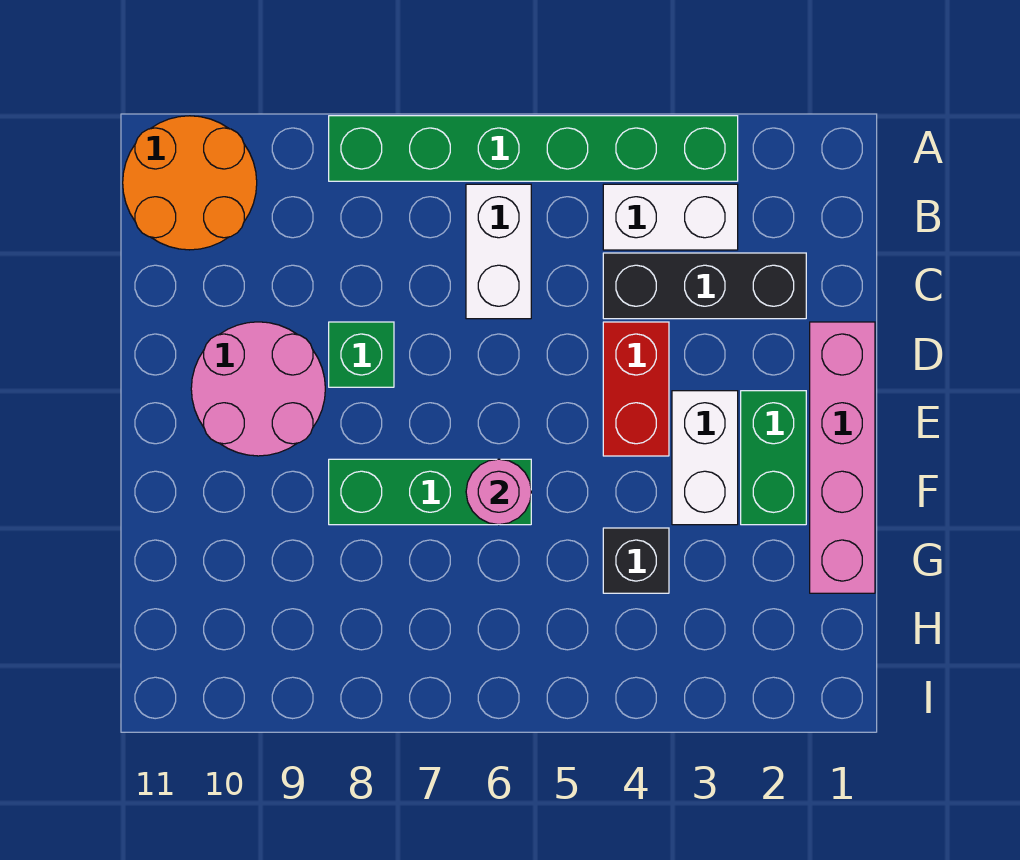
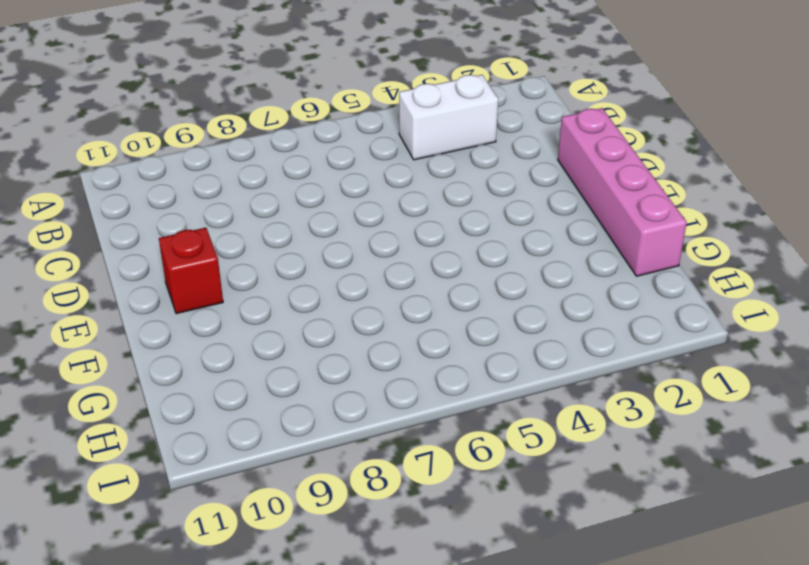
red 1x1 brick [159,228,223,314] -> pink 2x2 round brick [191,322,325,456]
none -> green 1x6 brick [329,116,738,181]
none -> orange 2x2 round brick [123,116,257,250]
none -> white 1x2 brick [466,184,531,319]

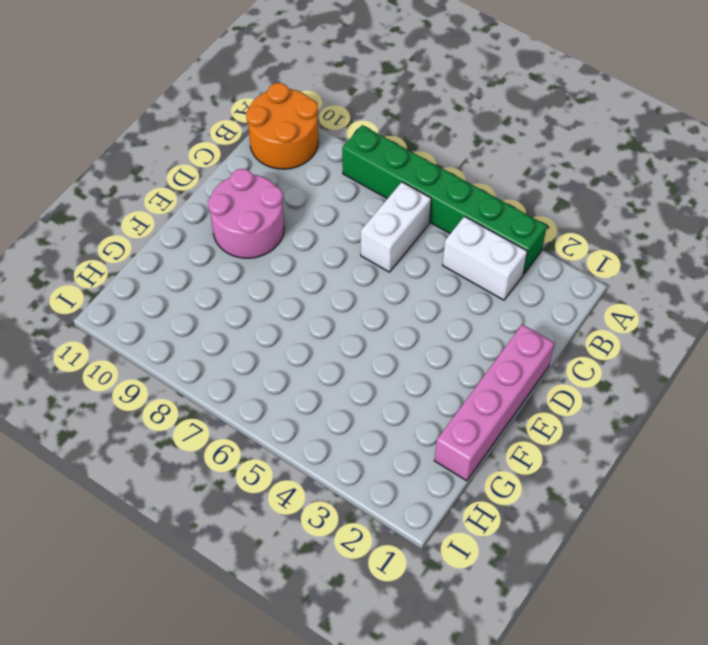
none -> black 1x3 brick [603,253,806,319]
none -> red 1x2 brick [603,322,669,456]
none -> green 1x1 brick [329,322,394,387]

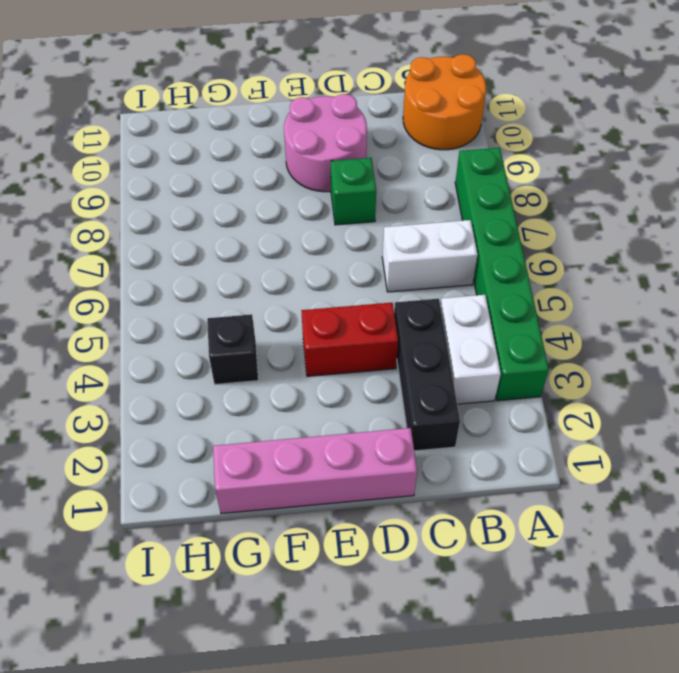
none -> green 1x2 brick [741,391,806,525]
none -> white 1x2 brick [672,391,738,525]
none -> green 1x3 brick [329,459,531,525]

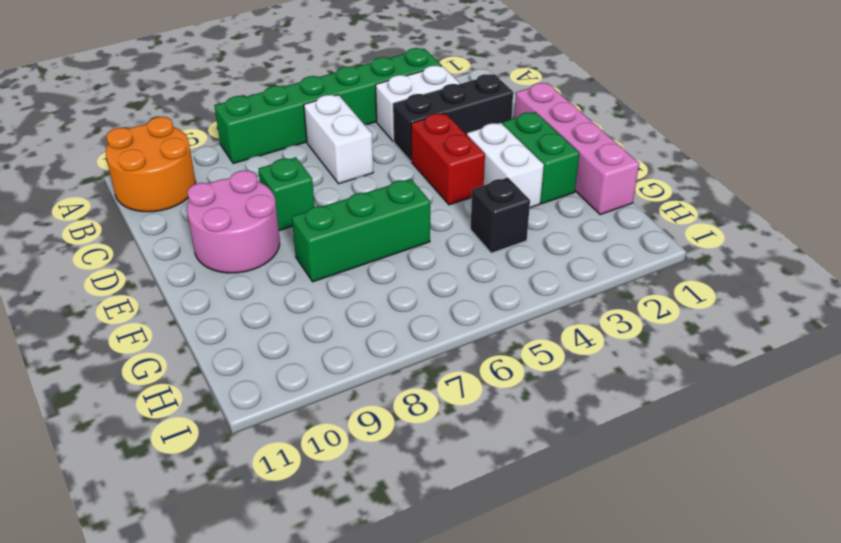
none -> pink 1x1 round brick [466,459,531,525]

